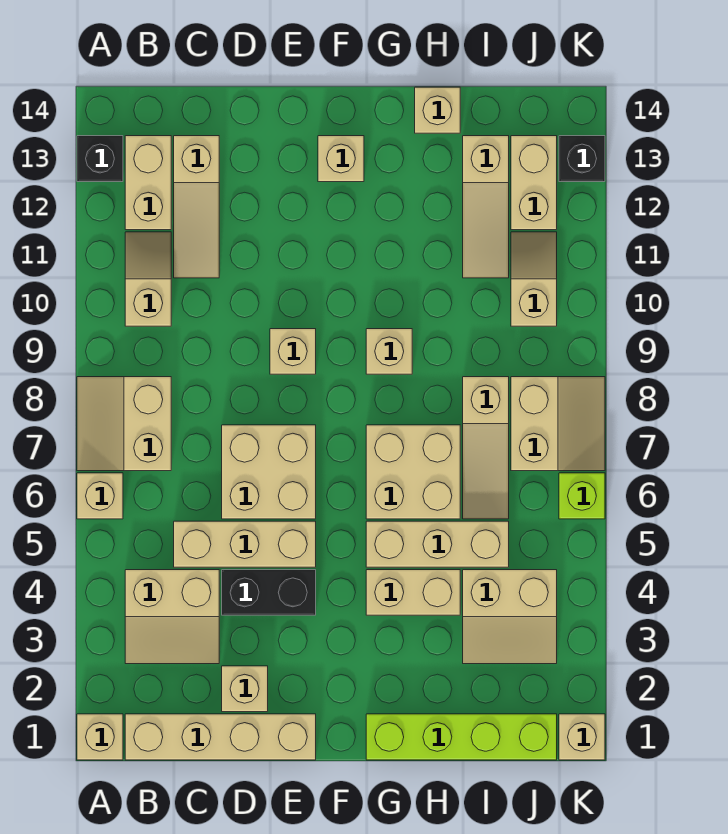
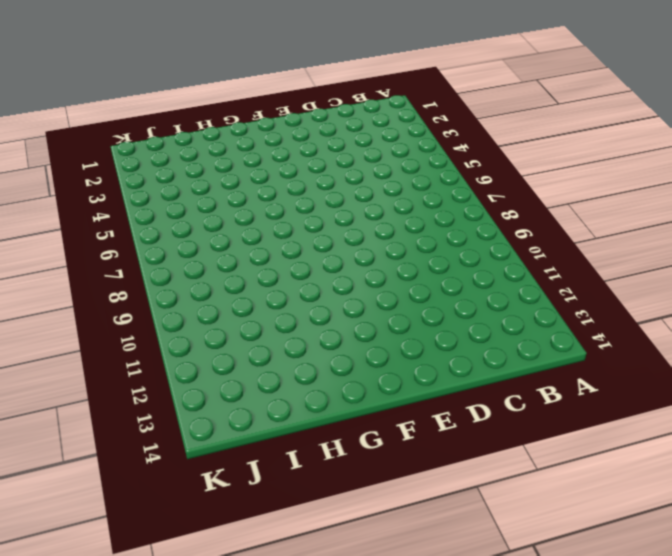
none -> tan 1x1 brick [77,714,123,760]
none -> tan 1x1 brick [77,473,123,519]
none -> tan 2x2 slope [77,377,171,471]
none -> black 1x1 brick [77,136,123,182]

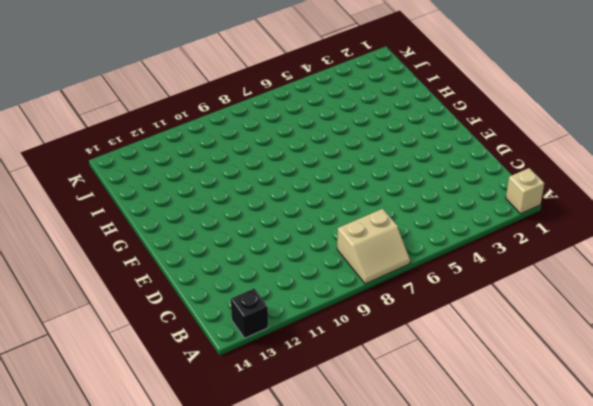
none -> tan 1x1 brick [77,473,123,519]
none -> tan 1x4 brick [125,714,316,760]
none -> tan 2x2 slope [125,570,219,664]
none -> tan 1x2 slope [125,232,171,326]

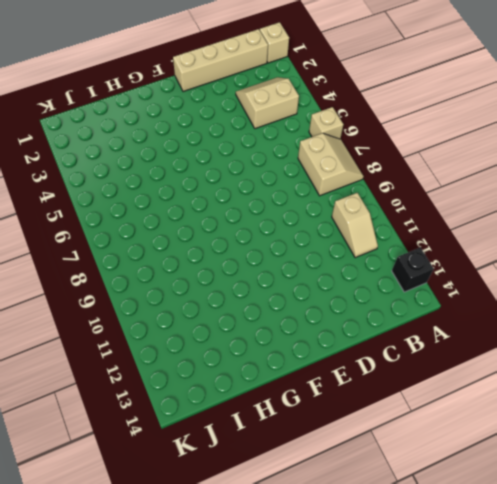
none -> tan 1x2 brick [125,136,171,230]
none -> tan 1x3 brick [174,521,316,567]
none -> tan 1x3 slope [174,136,219,278]
none -> tan 1x1 brick [222,666,268,712]

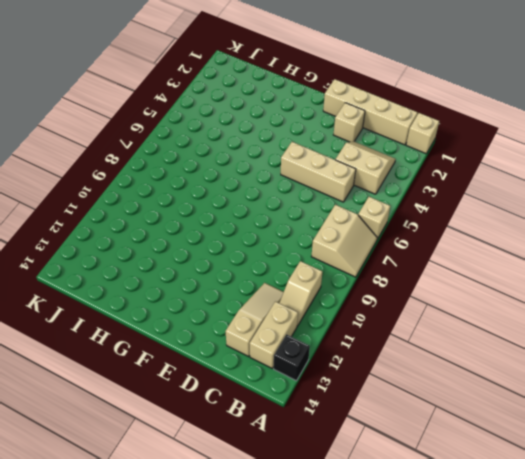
none -> black 1x2 brick [222,570,316,615]
none -> tan 2x2 brick [222,425,316,519]
none -> tan 1x1 brick [270,329,316,374]
none -> tan 1x1 brick [318,136,364,182]

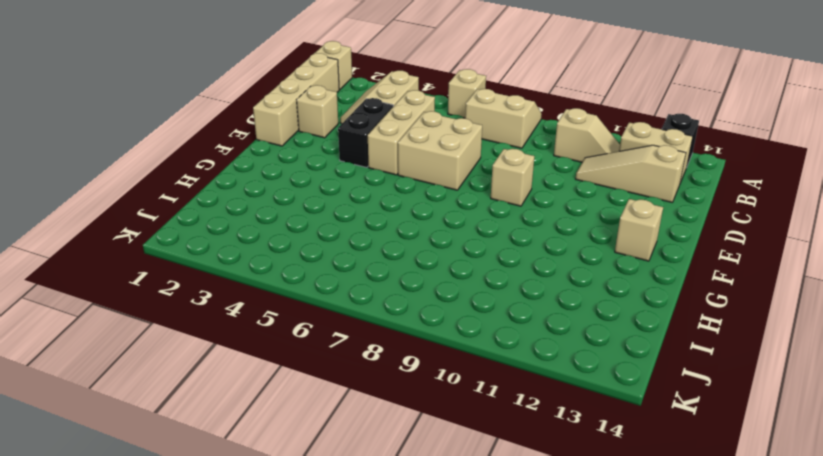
none -> lime 1x4 brick [366,714,557,760]
none -> tan 1x2 brick [366,570,460,615]
none -> tan 1x3 brick [366,521,509,567]
none -> tan 2x2 brick [366,425,460,519]

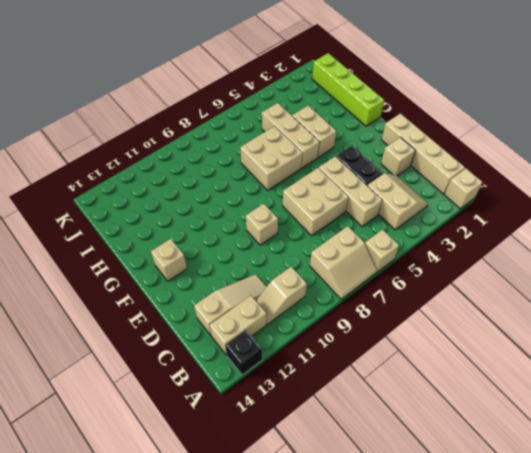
none -> tan 1x1 brick [366,329,412,374]
none -> tan 1x1 brick [415,87,460,133]
none -> tan 2x2 slope [463,570,557,664]
none -> tan 1x3 slope [463,377,509,519]

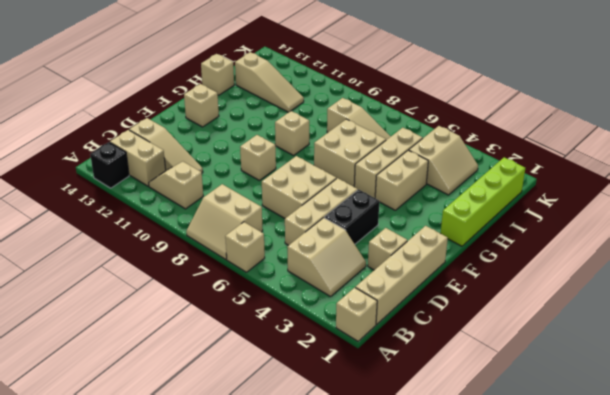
none -> tan 2x2 slope [511,377,605,471]
none -> tan 1x2 slope [511,232,557,326]
none -> tan 1x2 brick [511,136,557,230]
none -> tan 1x1 brick [559,714,605,760]

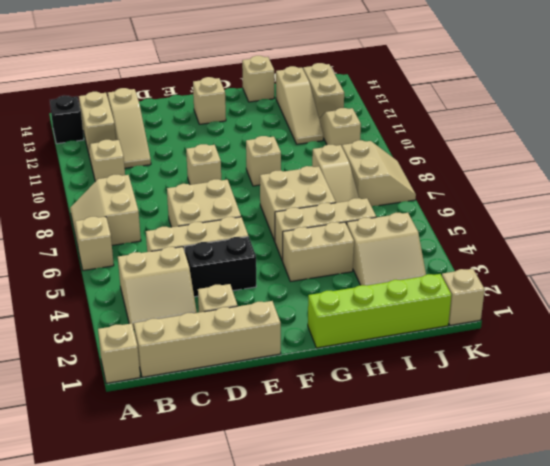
none -> lime 1x1 brick [559,473,605,519]
none -> black 1x1 brick [559,136,605,182]

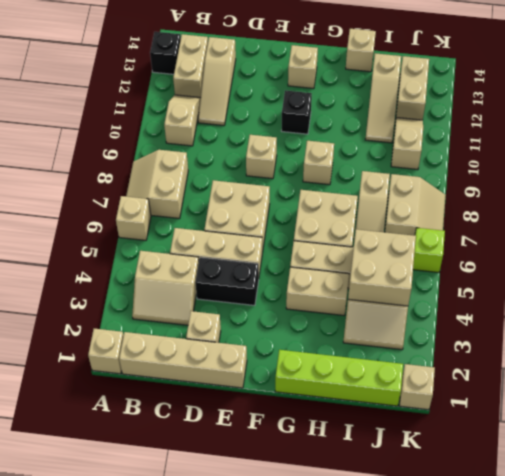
black 1x1 brick [281,90,312,134] -> black 1x1 brick moved to [559,136,605,182]
tan 2x2 brick [348,229,416,306] -> none

